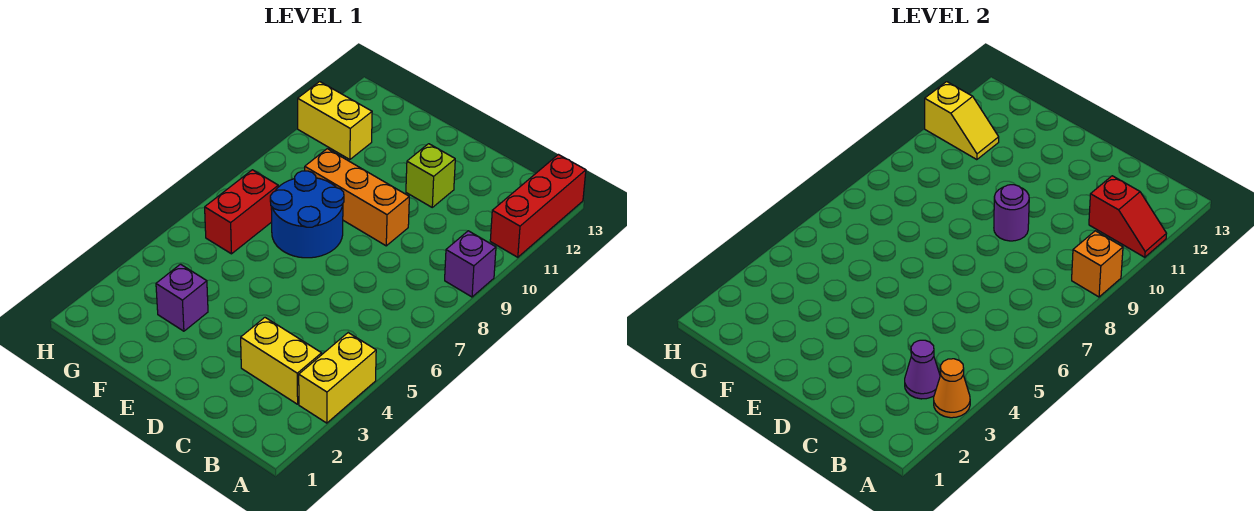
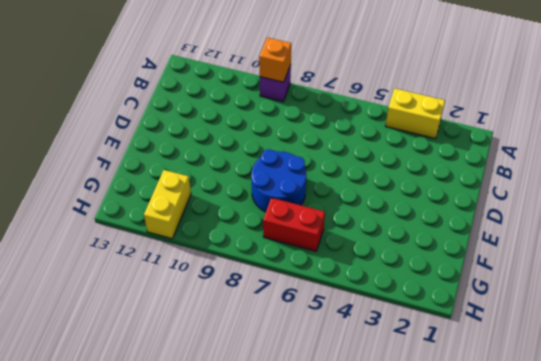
none -> red 1x3 brick [490,155,586,257]
none -> yellow 1x2 brick [241,318,322,404]
none -> orange 1x3 brick [305,149,409,246]

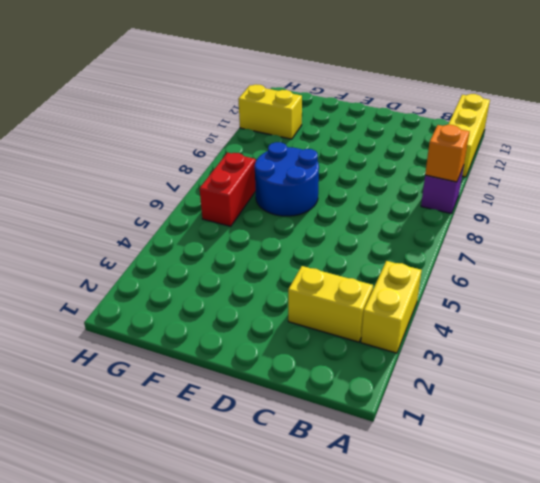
yellow 1x3 brick [448,94,490,177] -> red 1x3 brick [490,155,586,257]
none -> orange 1x3 brick [305,149,409,246]
none -> lime 1x1 brick [406,144,455,207]
none -> purple 1x1 brick [156,264,208,331]

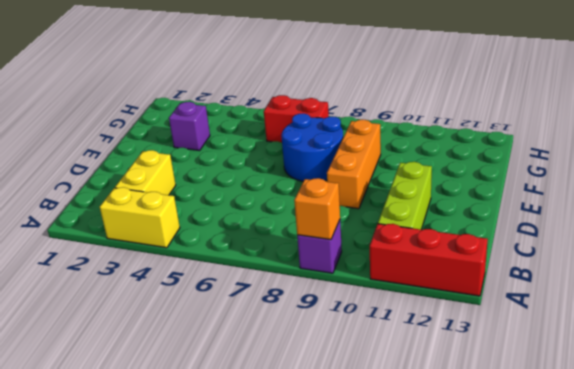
lime 1x3 brick [378,162,432,230] -> lime 1x1 brick [406,144,455,207]
none -> yellow 1x2 brick [298,82,372,160]
none -> orange 1x1 cone [934,359,970,418]
none -> red 1x2 slope [1089,176,1166,257]

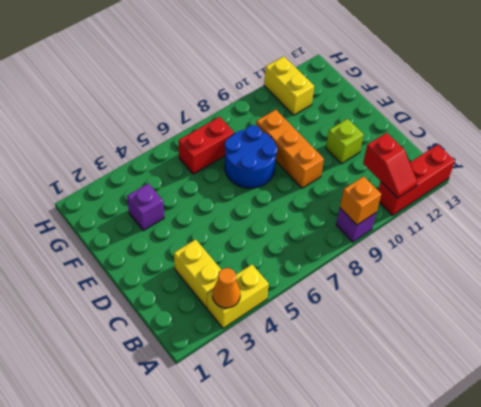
none -> purple 1x1 cone [905,340,940,399]
none -> purple 1x1 round brick [994,185,1029,241]
none -> yellow 1x2 slope [925,82,999,160]

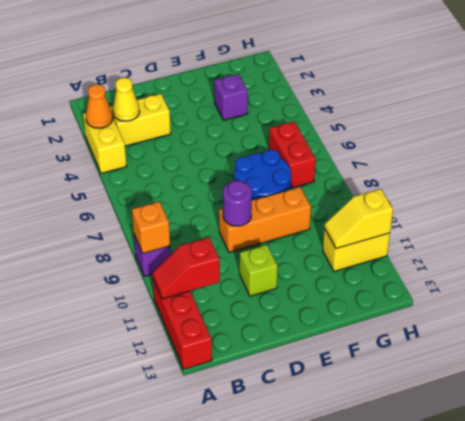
yellow 1x1 cone [113,78,140,121] -> purple 1x1 cone [905,340,940,399]

